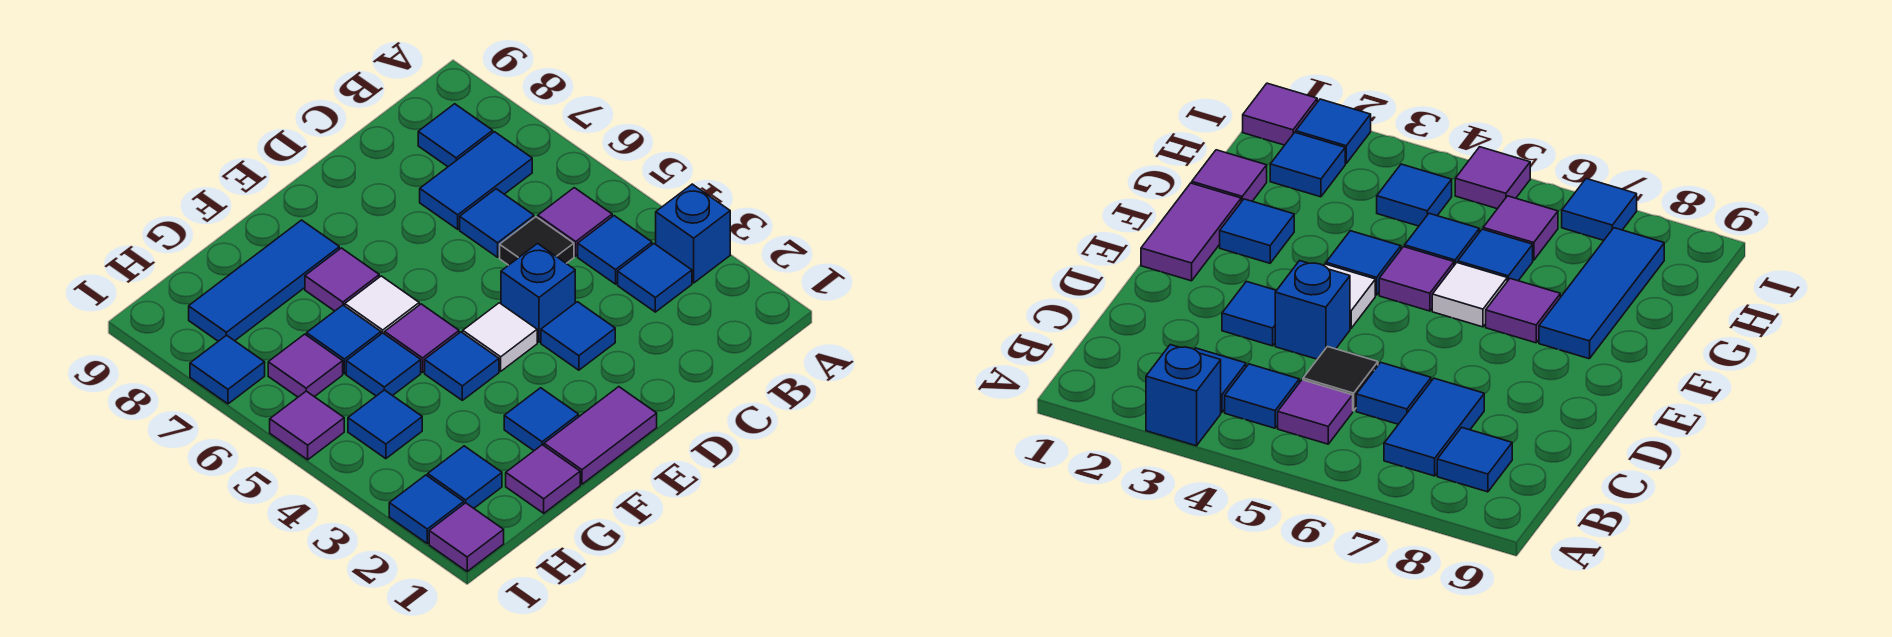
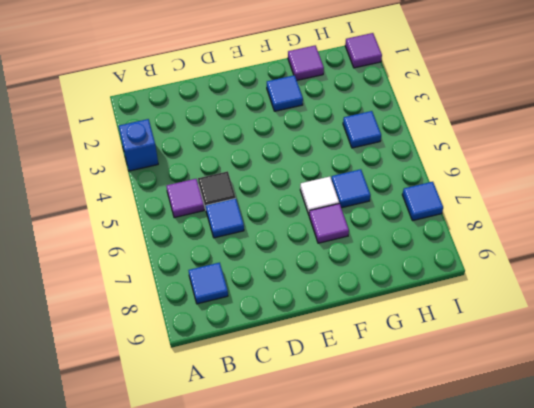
none -> blue 1x1 tile [618,244,692,312]
none -> blue 1x1 tile [578,216,652,284]
none -> blue 1x2 tile [420,132,532,229]

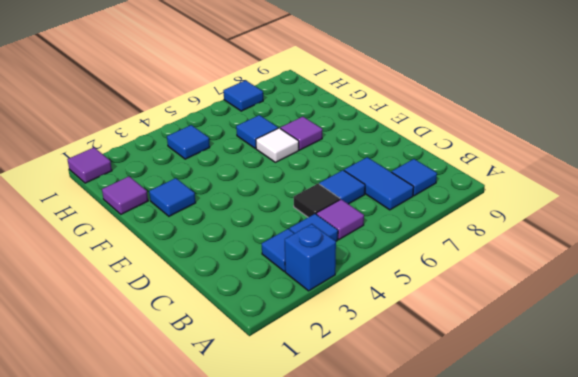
none -> blue 1x1 tile [541,302,615,370]
none -> blue 1x1 brick [501,244,575,342]
none -> purple 1x2 tile [544,387,657,484]

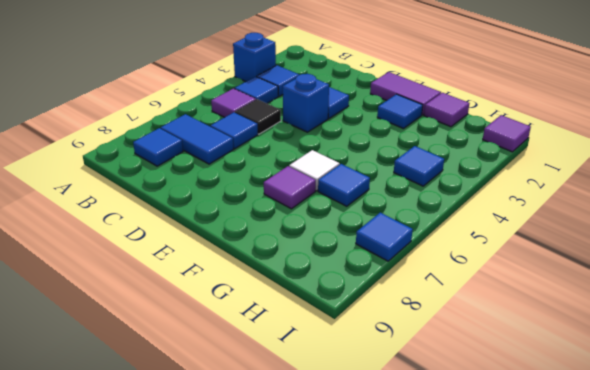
none -> white 1x1 tile [463,303,537,371]
none -> blue 1x1 tile [425,332,499,400]
none -> purple 1x1 tile [385,304,459,372]

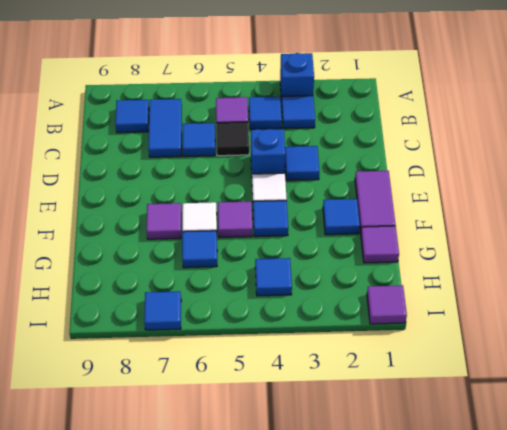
none -> blue 1x3 tile [189,220,339,341]
none -> blue 1x1 tile [346,333,421,396]
none -> blue 1x1 tile [428,446,502,508]

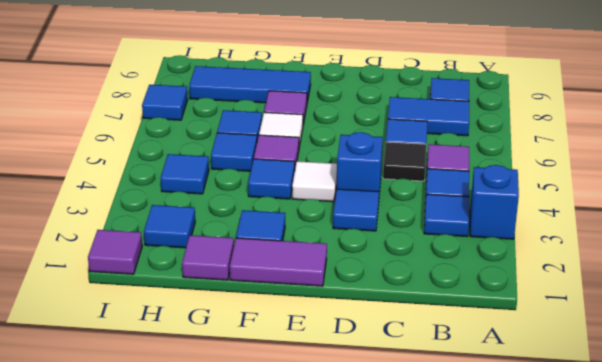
none -> purple 1x1 tile [268,334,343,397]
none -> blue 1x1 tile [389,475,464,543]
none -> purple 1x1 tile [270,391,344,460]

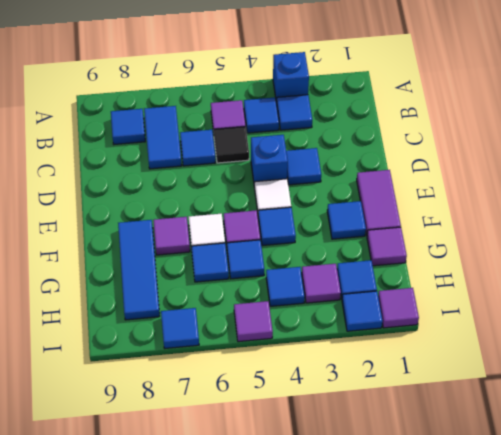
purple 1x1 tile [302,264,341,303] -> purple 1x1 tile moved to [268,334,343,397]

